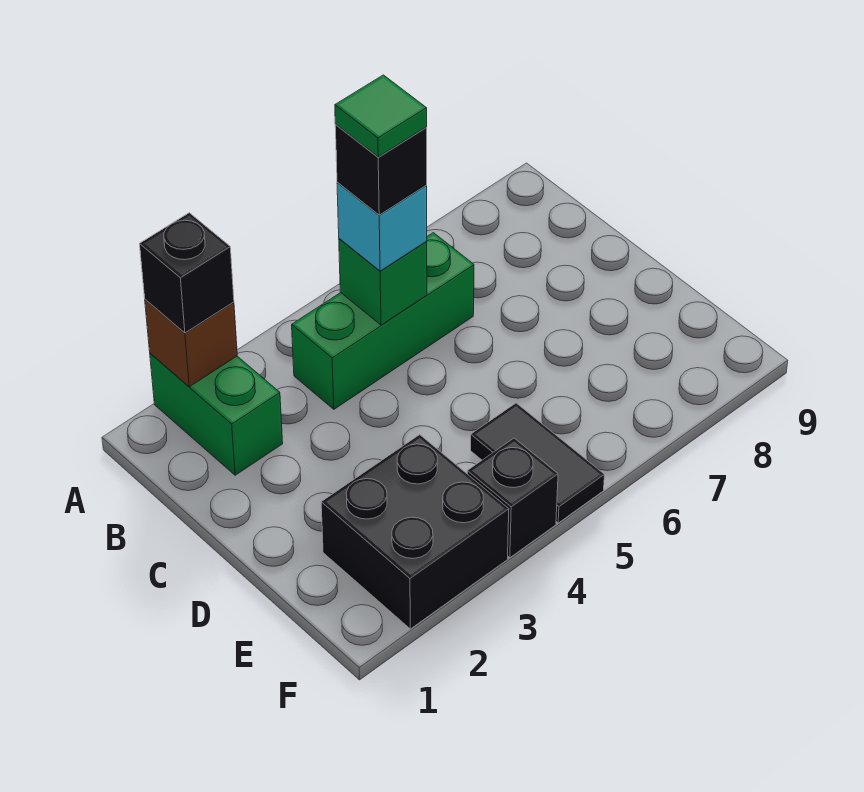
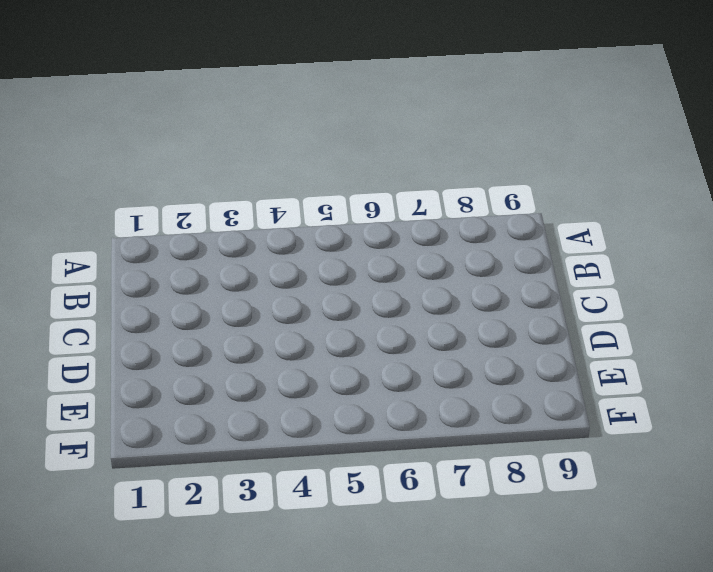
none -> green 1x2 brick [150,353,283,475]
none -> green 1x3 brick [292,233,474,409]

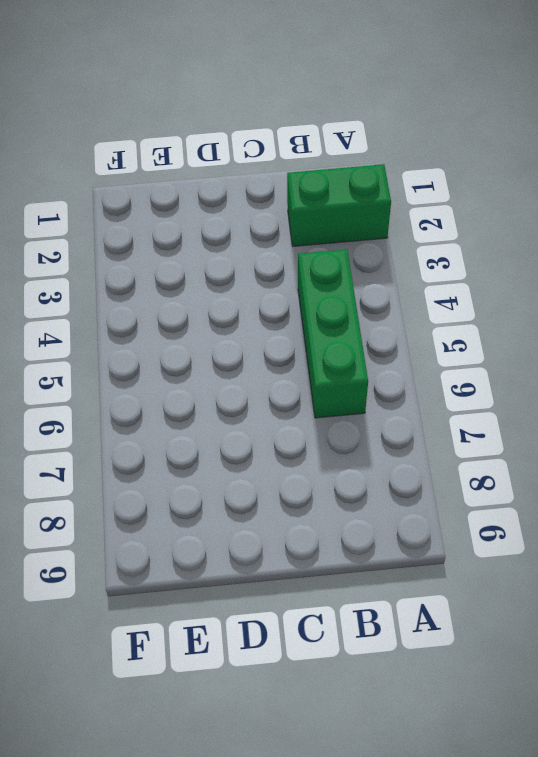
none -> black 2x2 brick [321,435,509,629]
none -> black 1x2 tile [471,403,604,523]

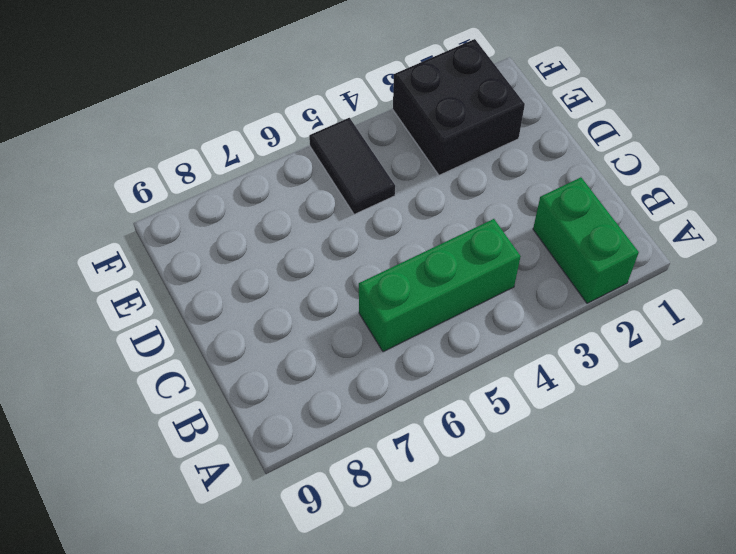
none -> black 1x1 brick [467,438,558,558]
none -> brown 1x1 brick [145,299,237,387]

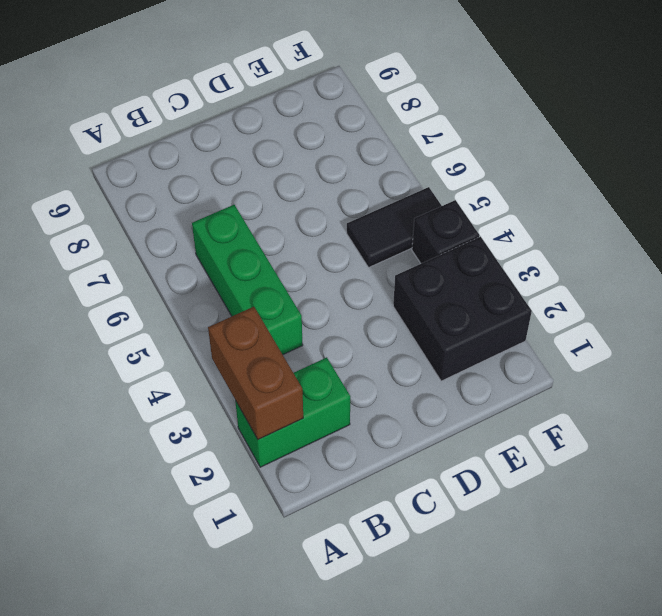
brown 1x2 brick [208,307,303,440] -> brown 1x1 brick [145,299,237,387]
none -> green 1x1 brick [339,239,427,325]
none -> black 1x1 brick [140,213,234,333]

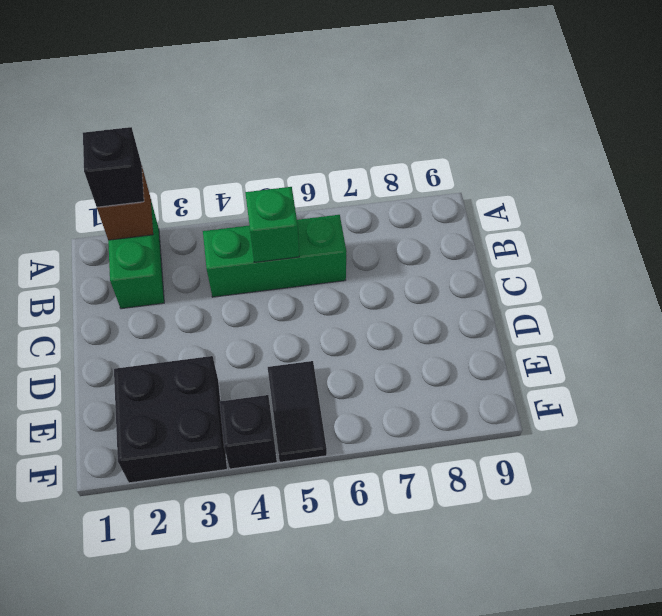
none -> cyan 1x1 brick [337,182,427,271]
none -> black 1x1 brick [335,125,427,215]

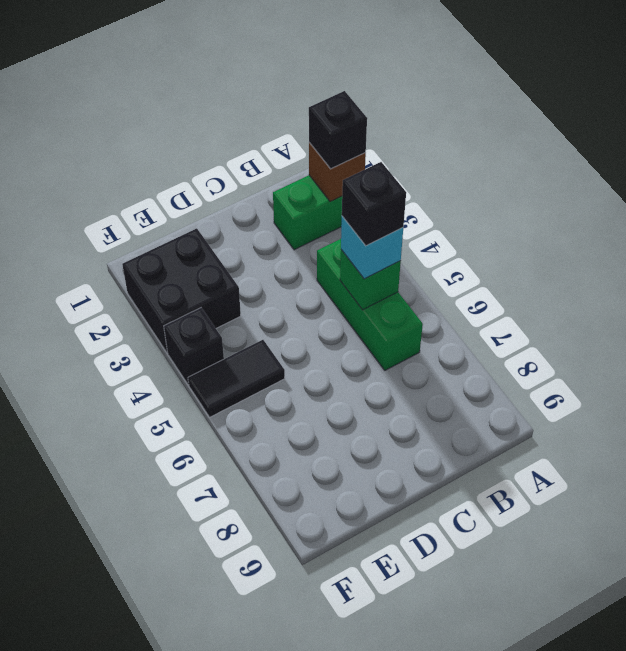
none -> green 1x1 tile [335,75,427,157]

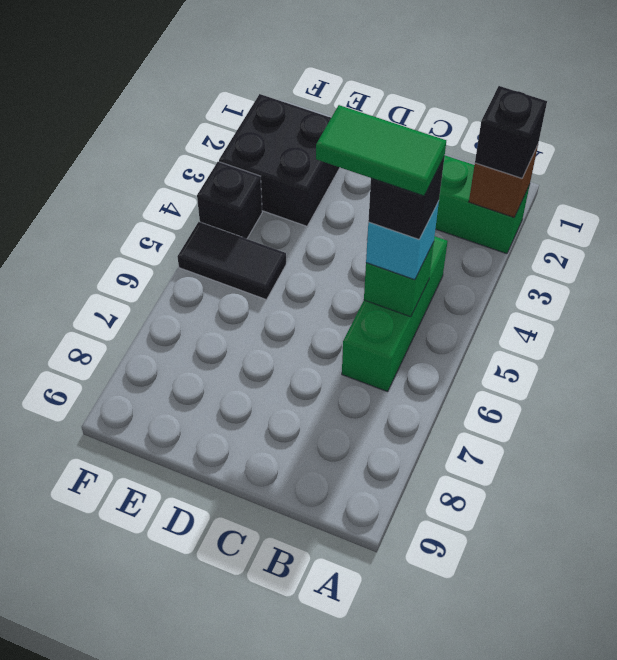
green 1x2 tile [316,105,446,196] -> green 1x1 tile [335,75,427,157]

